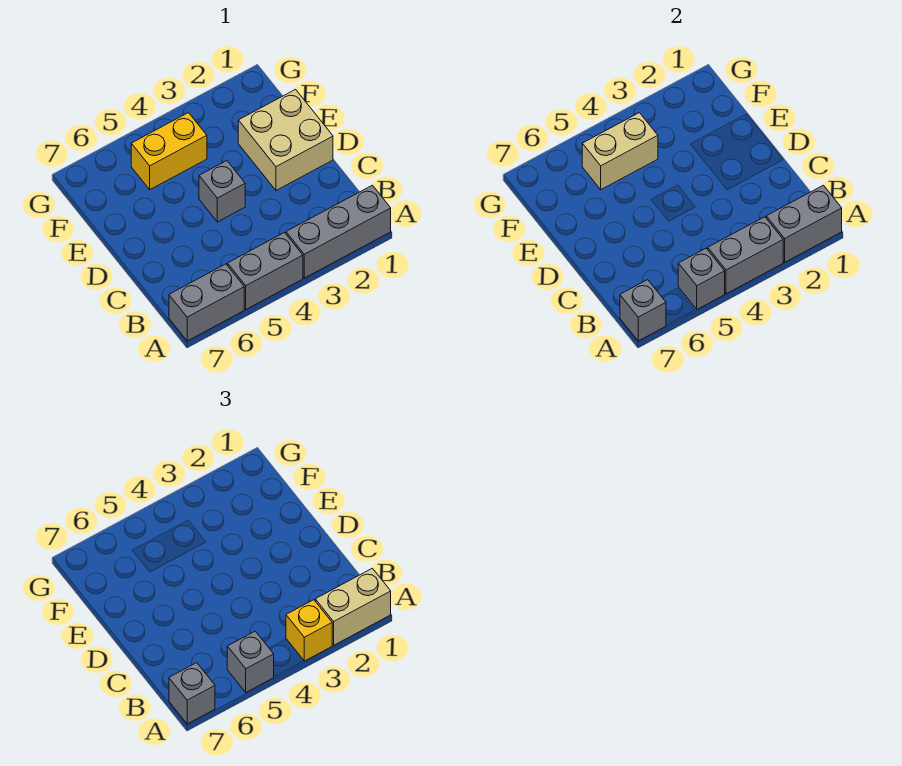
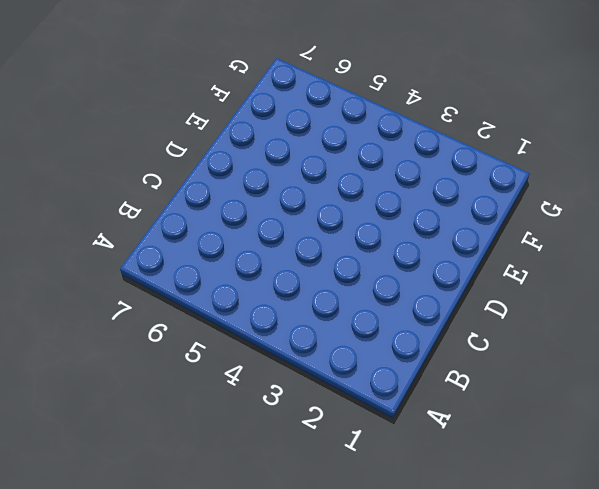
none -> grey 1x3 brick [286,185,391,278]
none -> grey 1x2 brick [227,233,303,309]
none -> grey 1x2 brick [169,264,244,341]

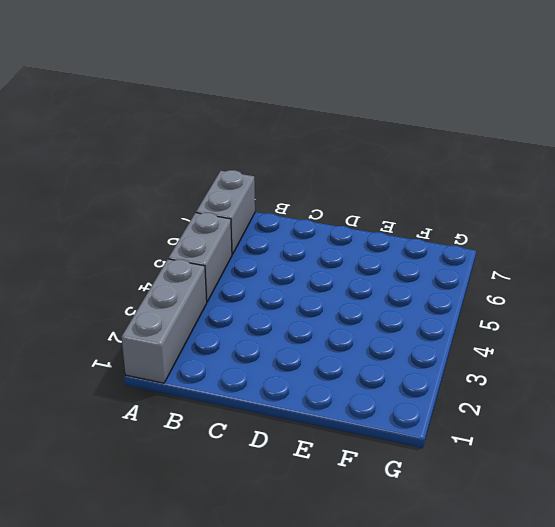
none -> tan 2x2 brick [238,90,333,190]
none -> grey 1x1 brick [199,161,245,222]
none -> yellow 1x2 brick [131,113,207,190]

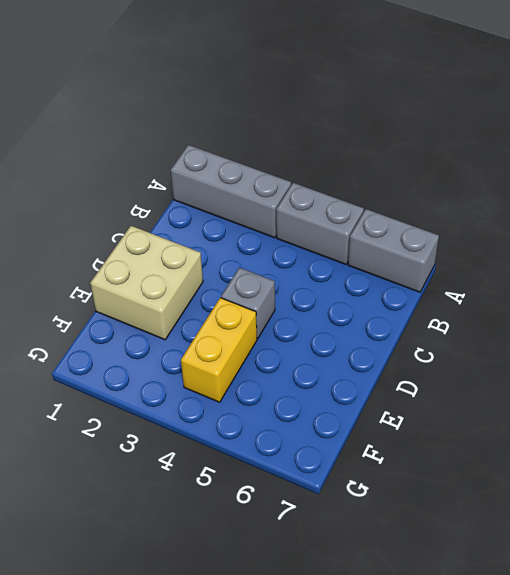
yellow 1x2 brick [181,298,257,402] -> yellow 1x2 brick turned to [131,113,207,190]
none -> grey 1x2 brick [766,185,842,262]
none -> grey 1x2 brick [708,217,783,294]
none -> grey 1x1 brick [678,248,725,309]

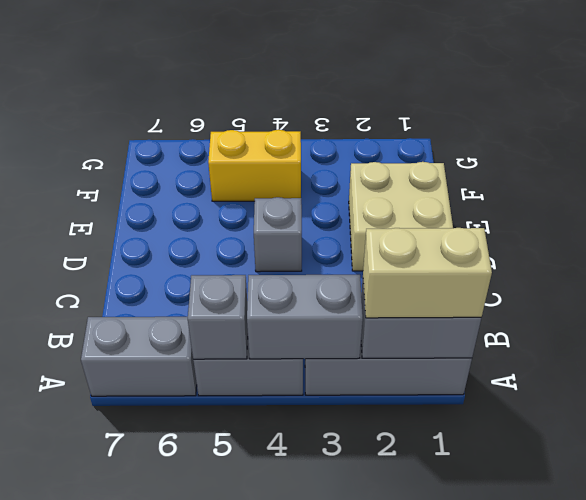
none -> grey 1x1 brick [620,280,666,341]
none -> tan 1x2 brick [582,113,658,190]
none -> yellow 1x1 brick [286,600,332,661]

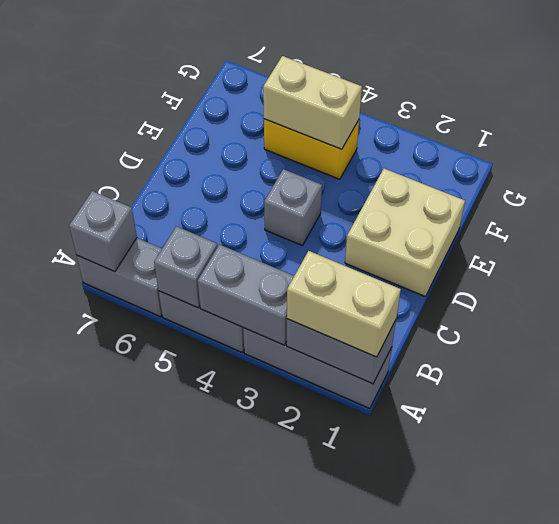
none -> yellow 1x1 brick [286,600,332,661]
none -> grey 1x1 brick [227,631,274,692]
none -> grey 1x1 brick [169,663,215,724]

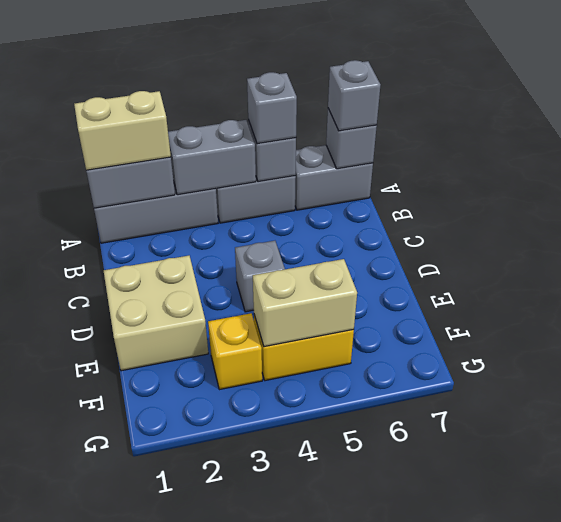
yellow 1x1 brick [208,313,262,390] -> yellow 1x1 brick moved to [286,600,332,661]

